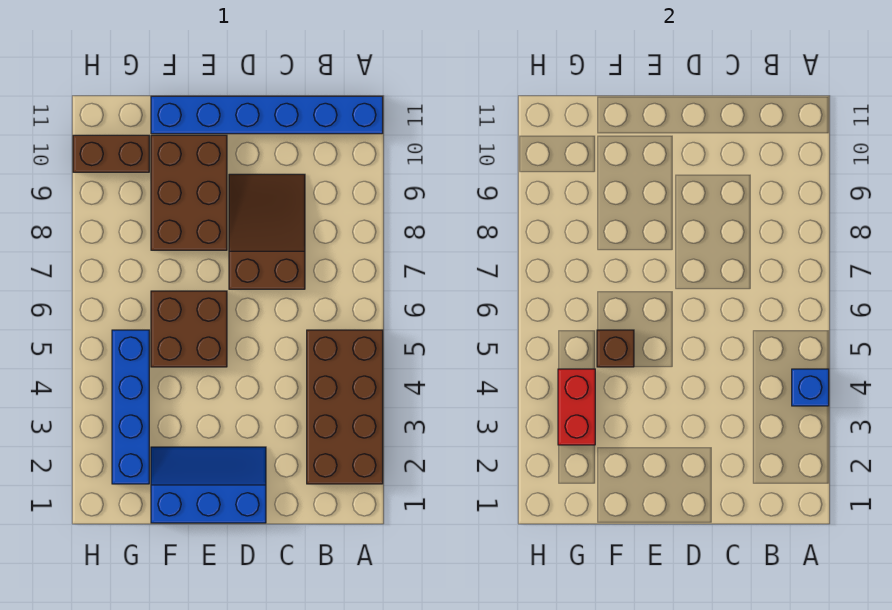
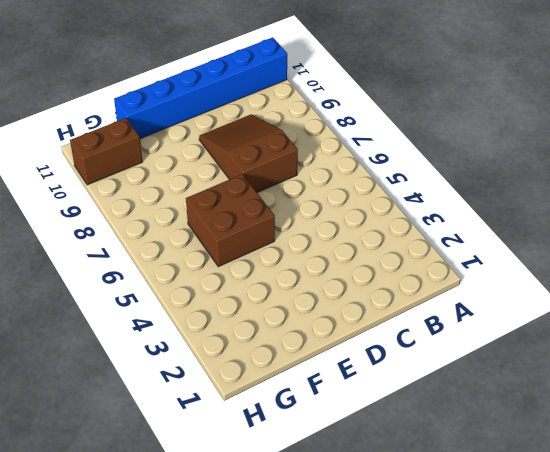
none -> brown 2x4 brick [307,330,383,484]
none -> blue 2x3 slope [151,447,266,523]

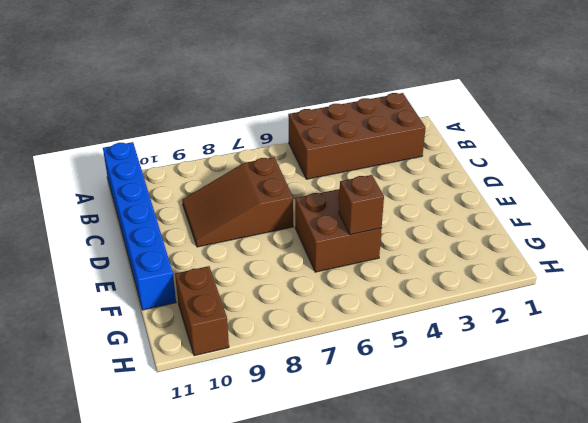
none -> blue 2x3 slope [151,447,266,523]
none -> brown 2x3 brick [151,135,227,250]

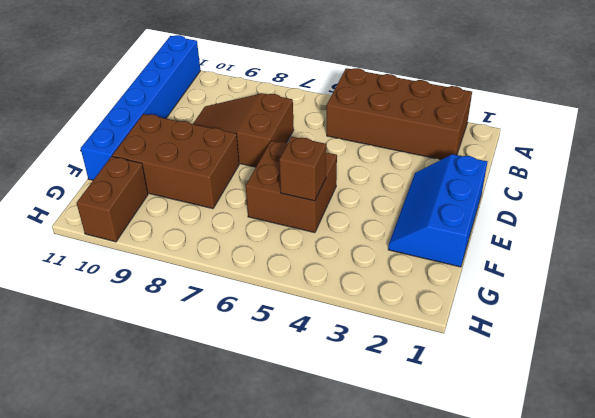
none -> blue 1x4 brick [112,330,149,484]
none -> blue 1x1 brick [792,369,829,406]

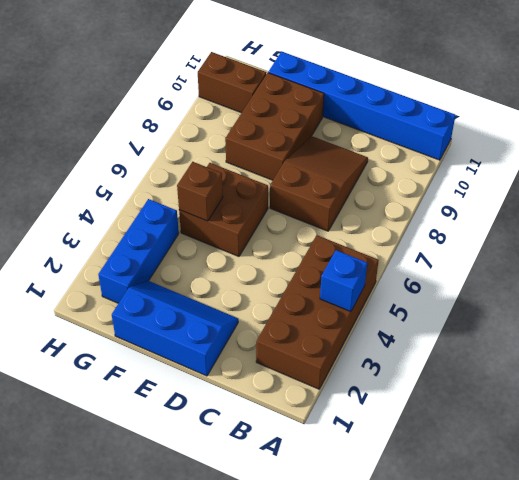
blue 1x3 brick [98,199,179,303] -> blue 1x4 brick [112,330,149,484]
none -> red 1x2 brick [558,369,595,445]

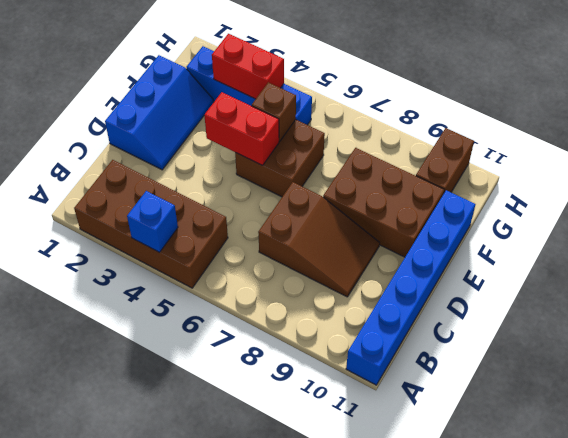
red 1x2 brick [204,92,279,165] -> none

